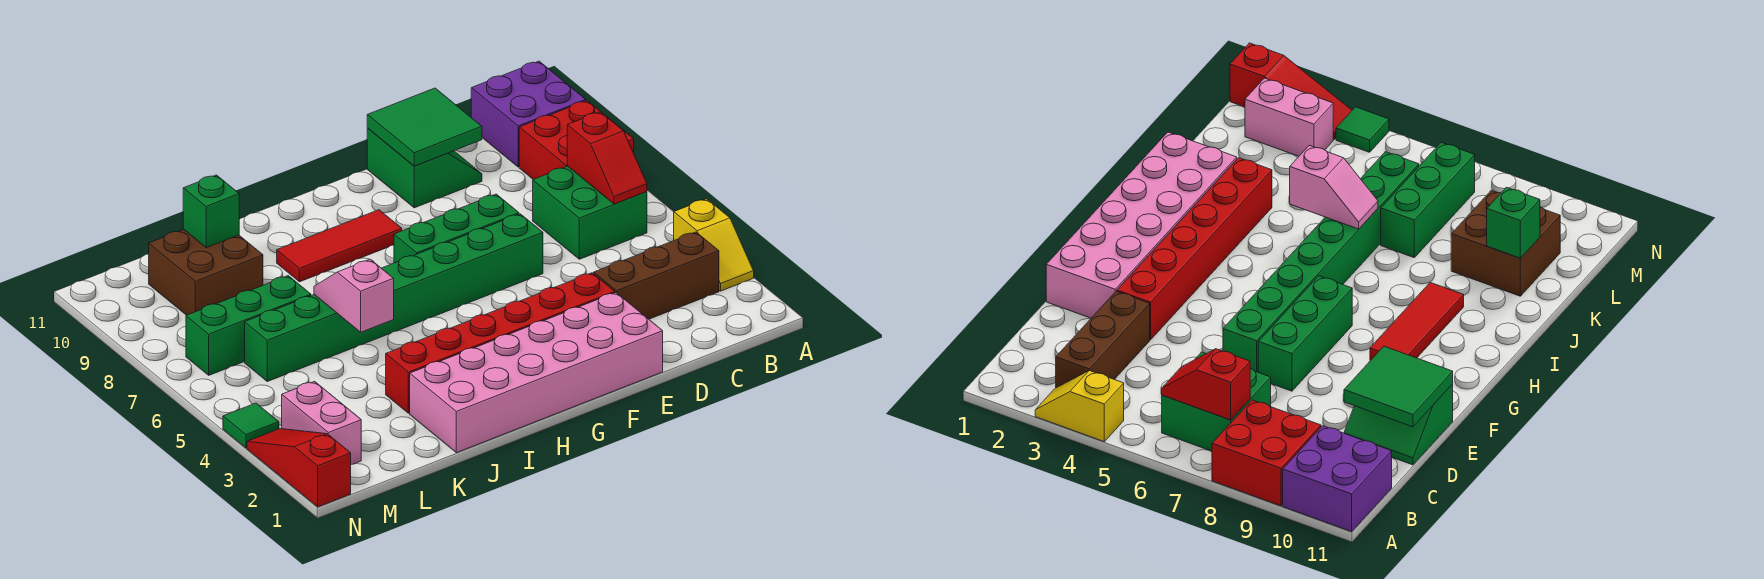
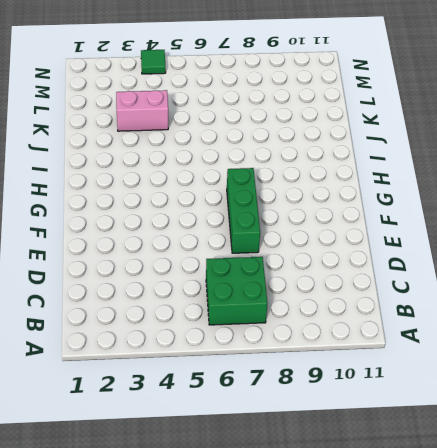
pink 1x2 brick [116,90,168,131] -> pink 1x2 brick moved to [282,381,361,465]
none -> yellow 1x2 slope [674,199,754,291]
none -> red 2x2 brick [519,101,634,179]
none -> purple 2x2 brick [471,61,586,167]

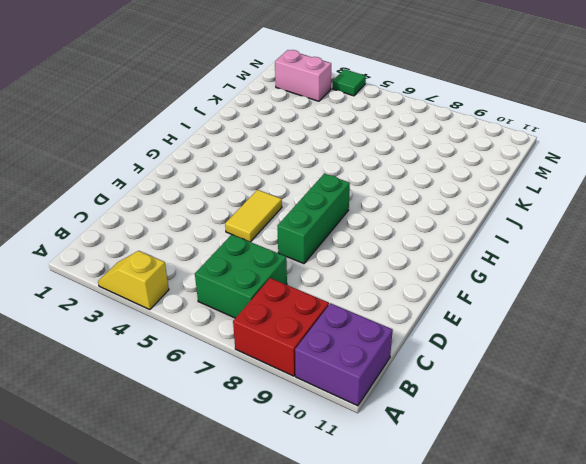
yellow 1x2 tile [225,190,282,242] -> none
none -> brown 1x3 brick [594,232,719,319]
none -> green 2x2 slope [367,129,482,208]
none -> pink 2x6 brick [410,293,663,453]

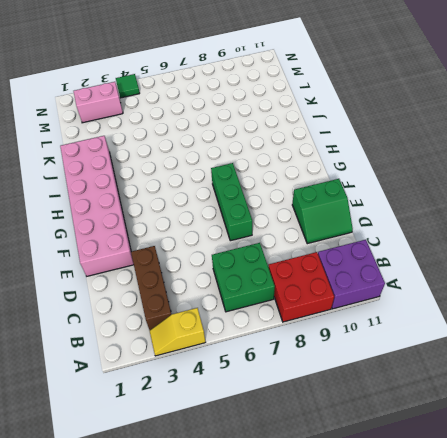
none -> red 1x6 brick [386,273,615,413]
none -> green 1x8 brick [245,214,543,381]
none -> red 1x3 tile [277,210,402,282]

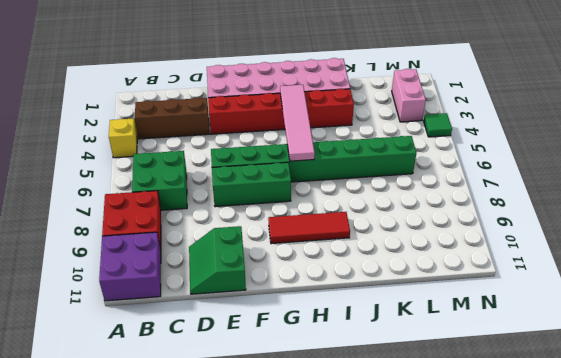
pink 1x4 tile [280,85,315,161] -> none
none -> green 1x3 brick [186,276,311,375]
none -> brown 2x2 brick [149,229,263,315]
none -> red 1x3 slope [247,429,351,507]

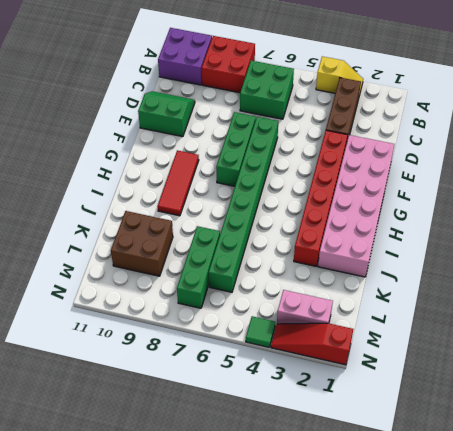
none -> red 1x2 slope [567,112,647,204]
none -> green 2x2 tile [367,88,482,166]
none -> pink 1x2 slope [314,259,394,332]

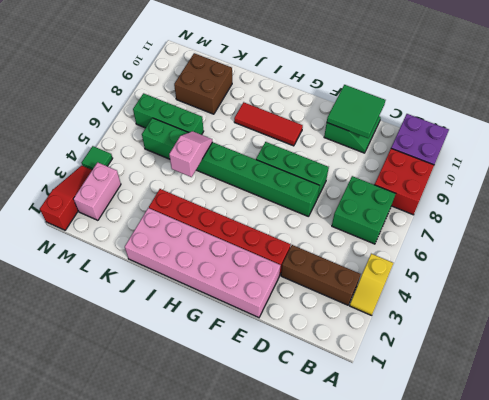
none -> red 1x2 slope [567,112,647,204]
none -> green 1x1 brick [183,175,239,248]

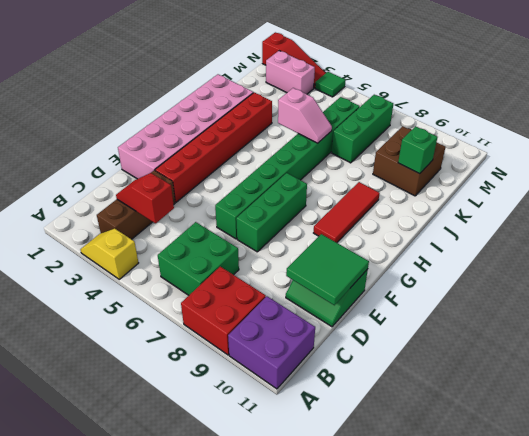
red 1x2 slope [116,173,174,223] -> red 1x2 slope moved to [567,112,647,204]

